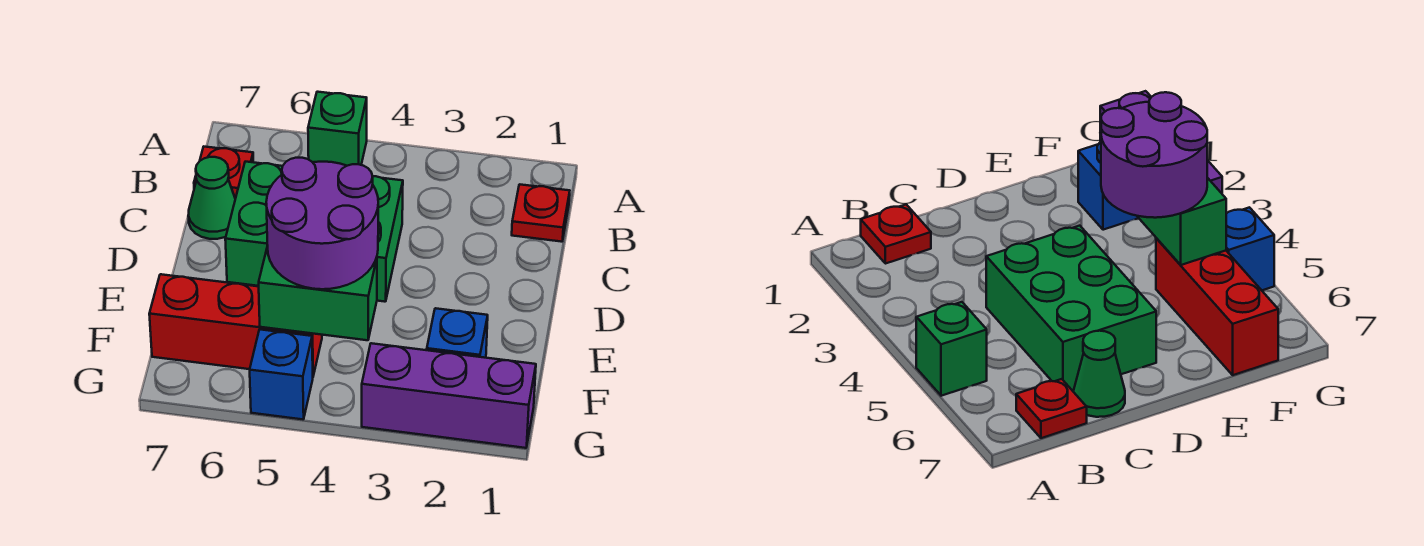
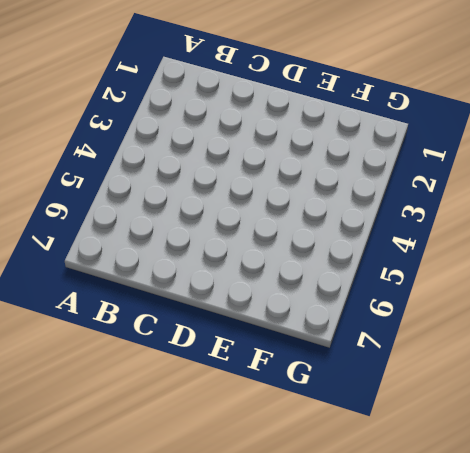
none -> green 1x1 brick [308,92,367,166]
none -> red 1x1 plate [512,184,570,242]

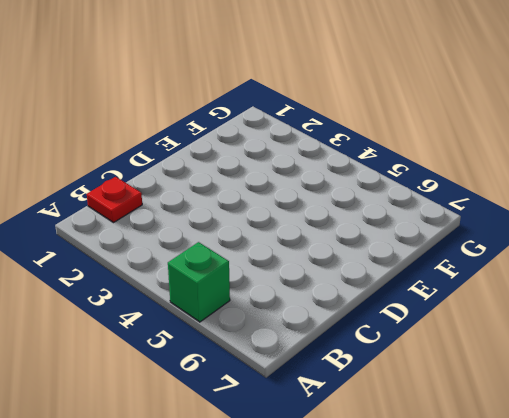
none -> red 1x1 plate [194,147,253,199]
none -> green 2x3 brick [225,162,403,302]

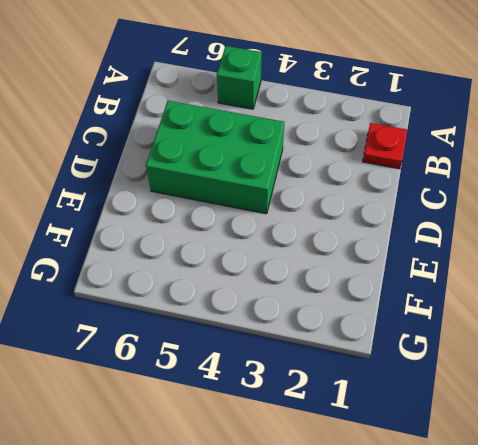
none -> red 1x1 plate [194,147,253,199]
none -> green 1x1 cone [188,157,235,239]

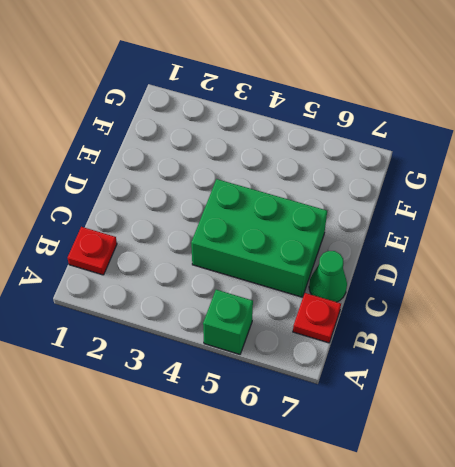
none -> blue 1x1 brick [427,308,488,358]
none -> red 1x3 brick [149,274,322,376]

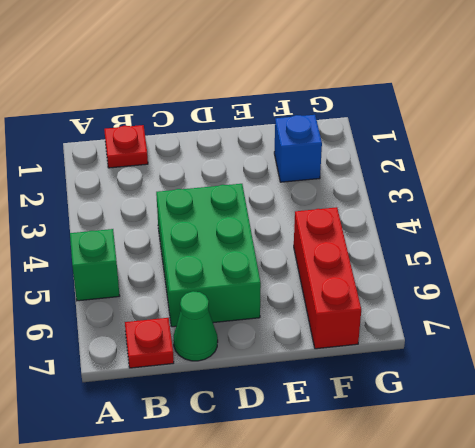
none -> purple 1x3 brick [362,343,536,448]
none -> blue 1x1 brick [250,330,313,419]

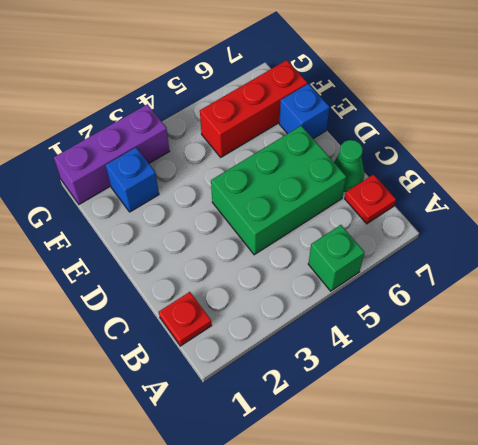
blue 1x1 brick [279,84,329,139] -> blue 1x1 brick moved to [250,330,313,419]
none -> green 1x2 brick [259,246,377,340]
none -> purple 2x2 round brick [266,158,378,289]

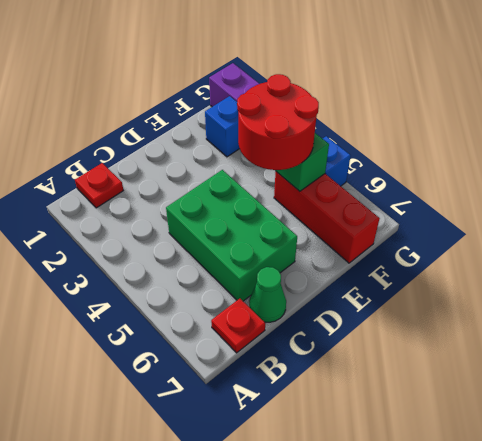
red 2x2 round brick [237,74,319,170] -> purple 2x2 round brick [266,158,378,289]
none -> green 1x1 brick [308,92,367,166]

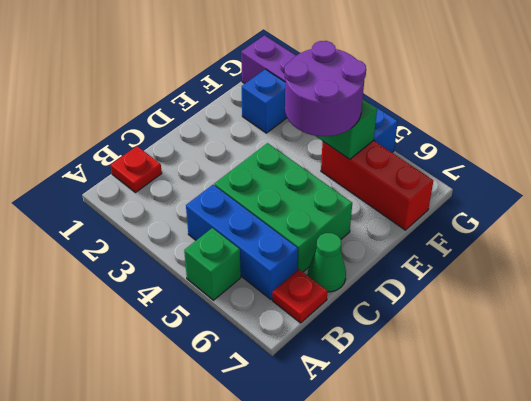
blue 1x3 brick [186,185,298,299] -> none

